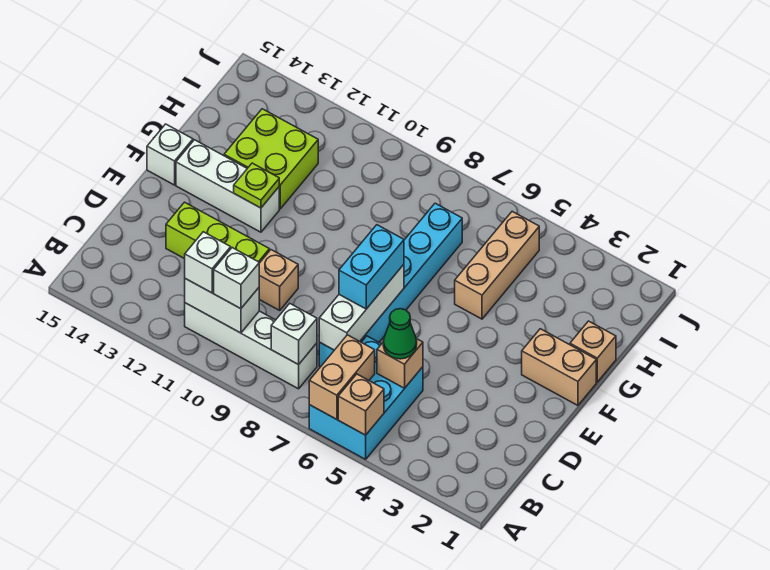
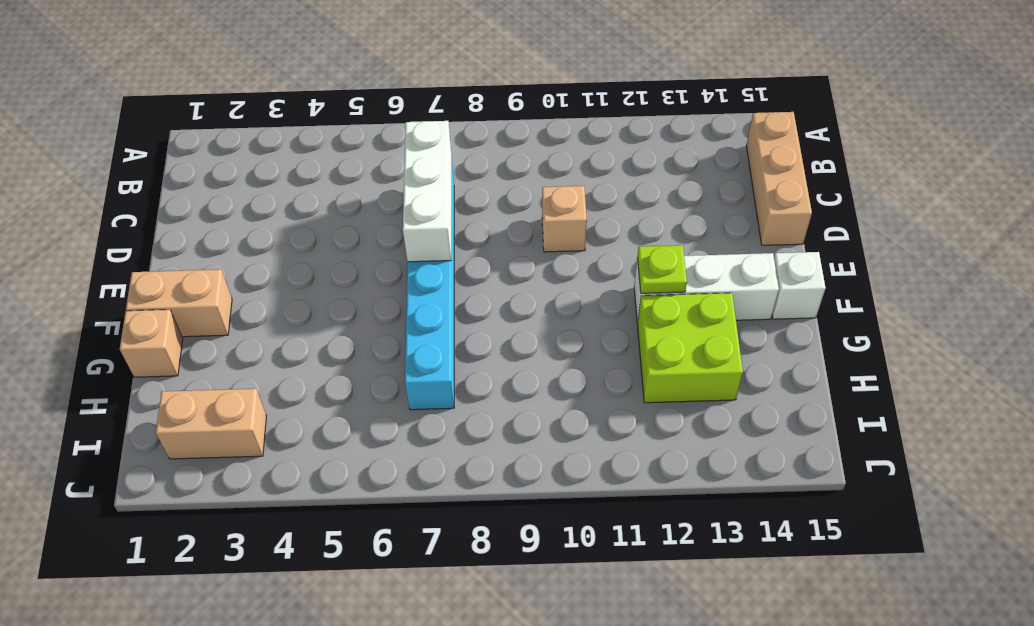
tan 1x3 brick [746,112,812,245] -> tan 1x3 brick moved to [455,211,539,319]
tan 1x2 brick [156,389,266,459] -> tan 1x2 brick turned to [309,335,375,419]
none -> cyan 2x3 brick [309,336,423,459]
none -> white 1x4 brick [185,303,317,389]
none -> lime 1x3 brick [166,202,269,263]

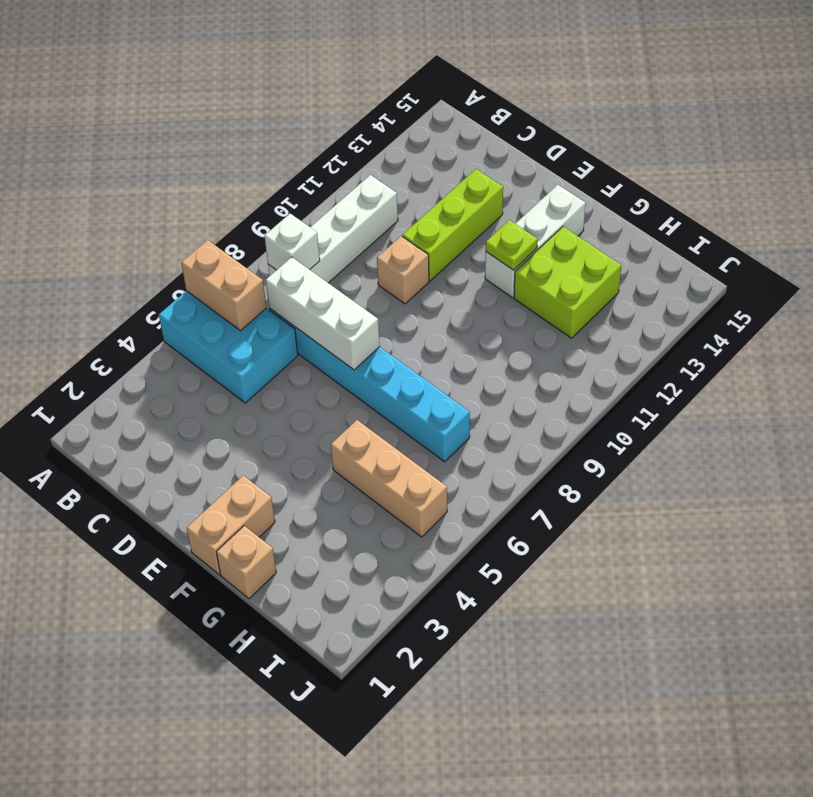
none -> white 1x1 brick [147,124,193,185]
none -> tan 1x1 brick [338,374,384,435]
none -> white 1x2 brick [185,279,259,333]

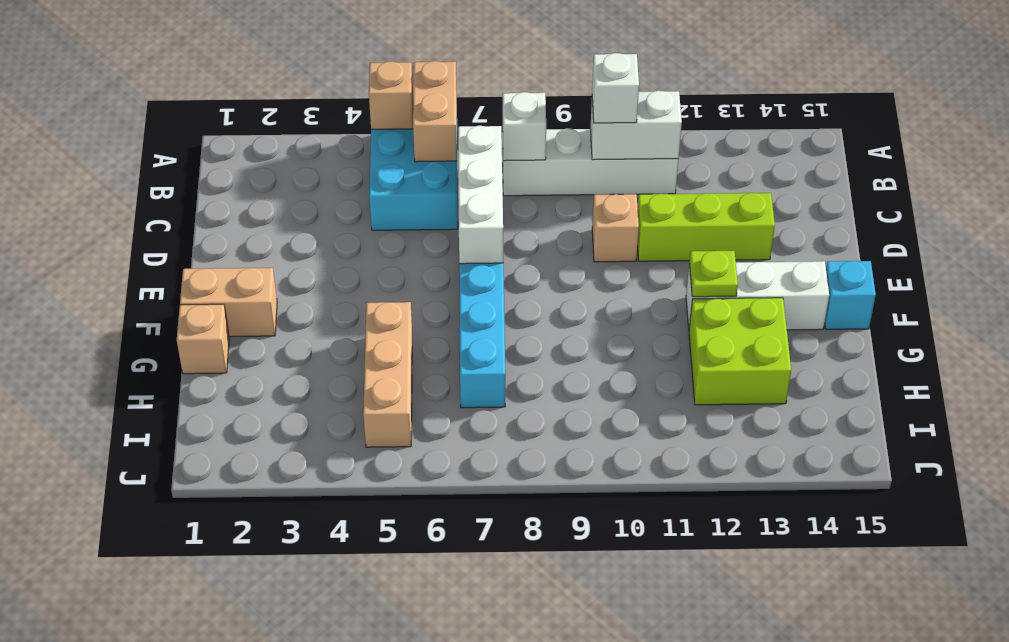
cyan 1x1 brick [825,261,876,329] -> white 1x1 brick [147,124,193,185]
none -> tan 1x1 brick [377,339,423,389]
none -> white 1x1 brick [185,232,231,293]
none -> green 1x1 cone [383,309,417,359]

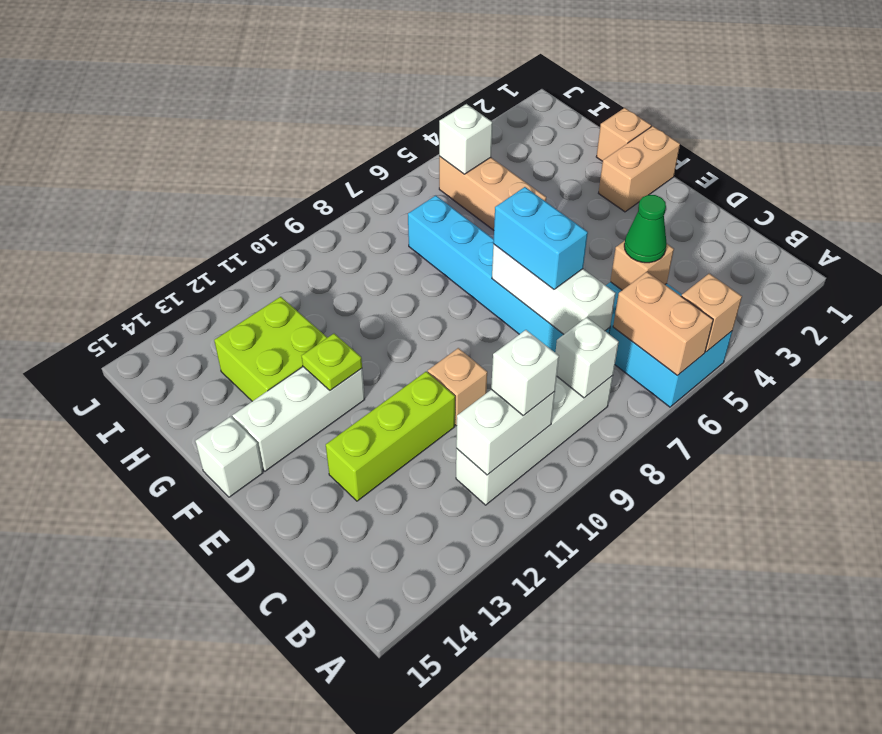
white 1x1 brick [439,104,492,174] -> white 1x1 brick moved to [185,232,231,293]

